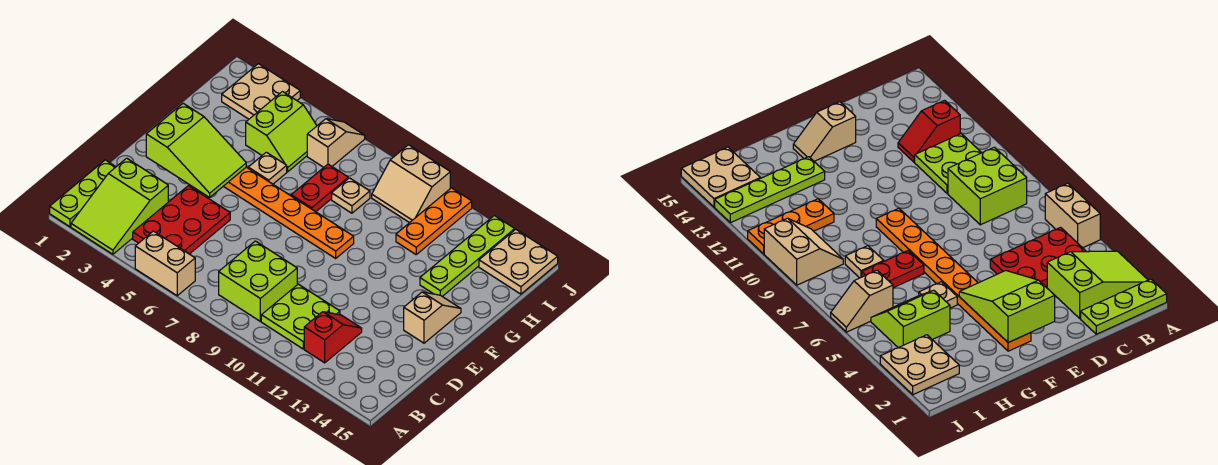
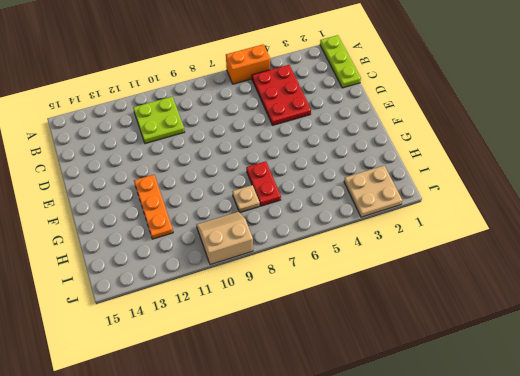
orange 1x2 brick [226,44,270,84] -> tan 1x2 brick [135,231,195,296]
orange 1x3 plate [134,175,173,239] -> orange 1x3 plate moved to [396,188,472,254]
none -> lime 2x3 slope [71,158,168,254]
none -> lime 2x2 brick [219,241,297,321]
none -> red 1x2 slope [304,312,362,363]

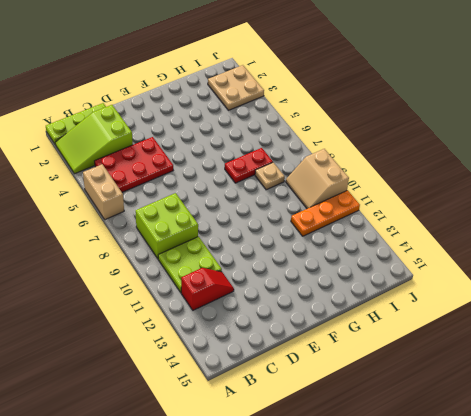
none -> tan 1x2 slope [404,292,461,343]
none -> orange 1x8 plate [223,167,354,258]
none -> tan 1x1 plate [248,152,287,184]

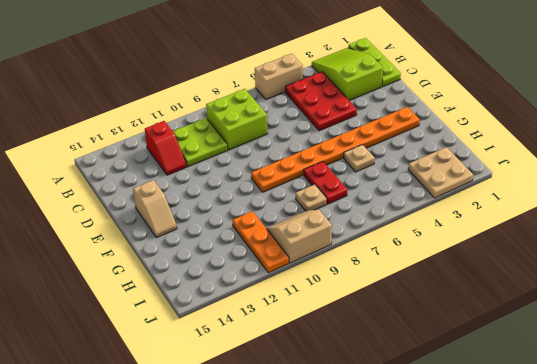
none -> lime 1x4 plate [420,216,515,296]
none -> lime 2x2 slope [246,92,317,172]
none -> tan 1x2 slope [307,119,365,167]

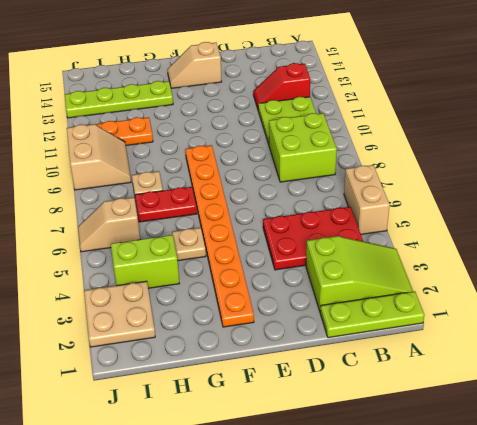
none -> tan 2x2 plate [479,229,558,294]
none -> lime 2x3 slope [146,103,246,197]

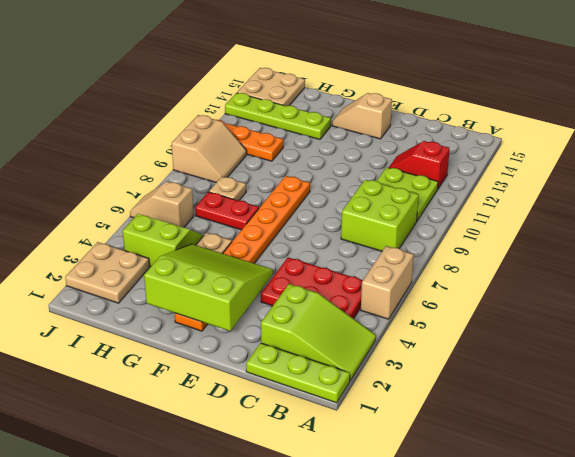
lime 3x3 slope [144,244,273,331] -> lime 2x3 slope [146,103,246,197]

